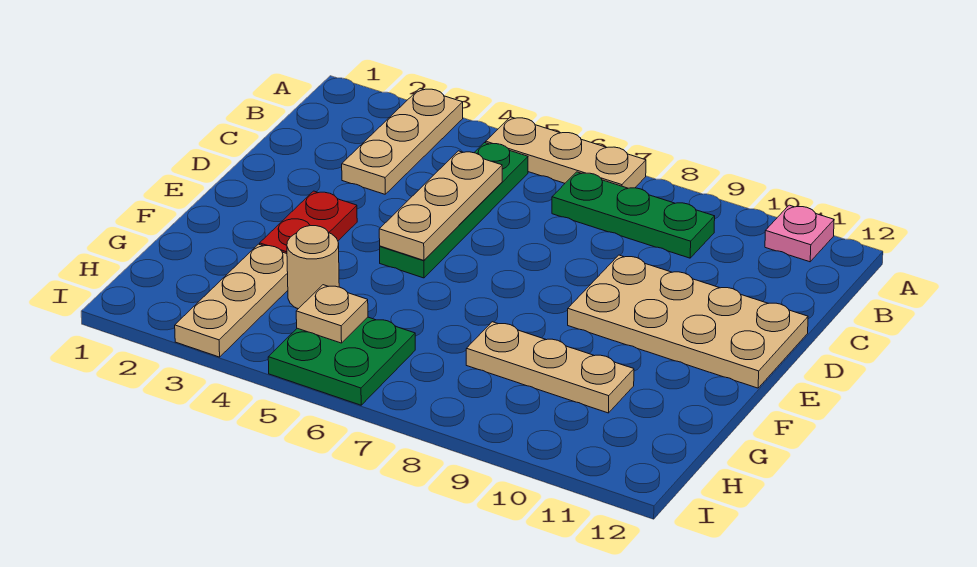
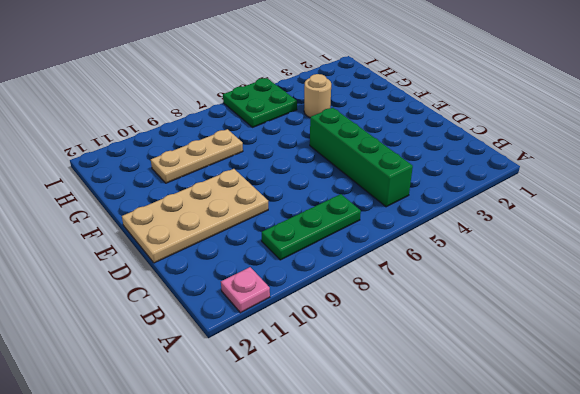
green 1x4 brick [310,108,413,207] -> green 1x4 plate [380,143,528,278]
none -> tan 1x3 plate [342,88,463,194]
none -> tan 1x3 plate [486,117,646,188]
none -> red 1x2 plate [260,191,357,254]

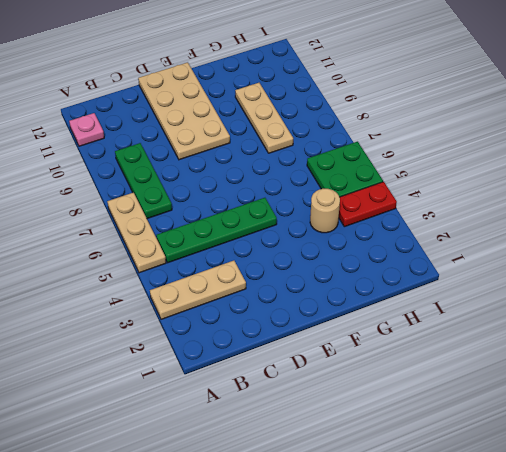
red 1x2 plate [339,182,397,227] -> red 1x2 plate moved to [260,191,357,254]
none -> tan 1x3 plate [175,244,288,357]
none -> tan 1x3 plate [379,151,502,260]
none -> tan 1x1 plate [296,285,368,343]

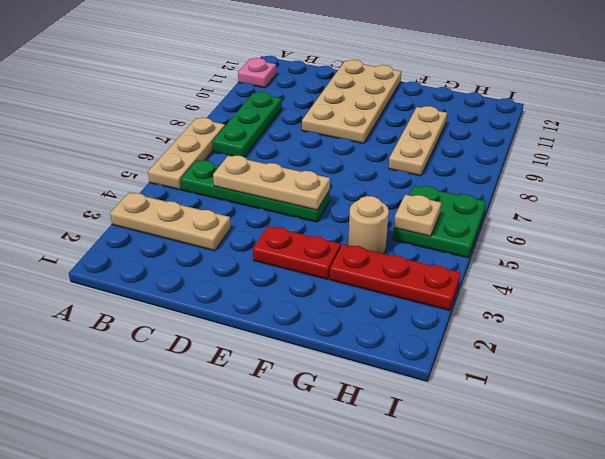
red 1x3 plate [330,244,461,311] -> tan 1x3 plate [175,244,288,357]

